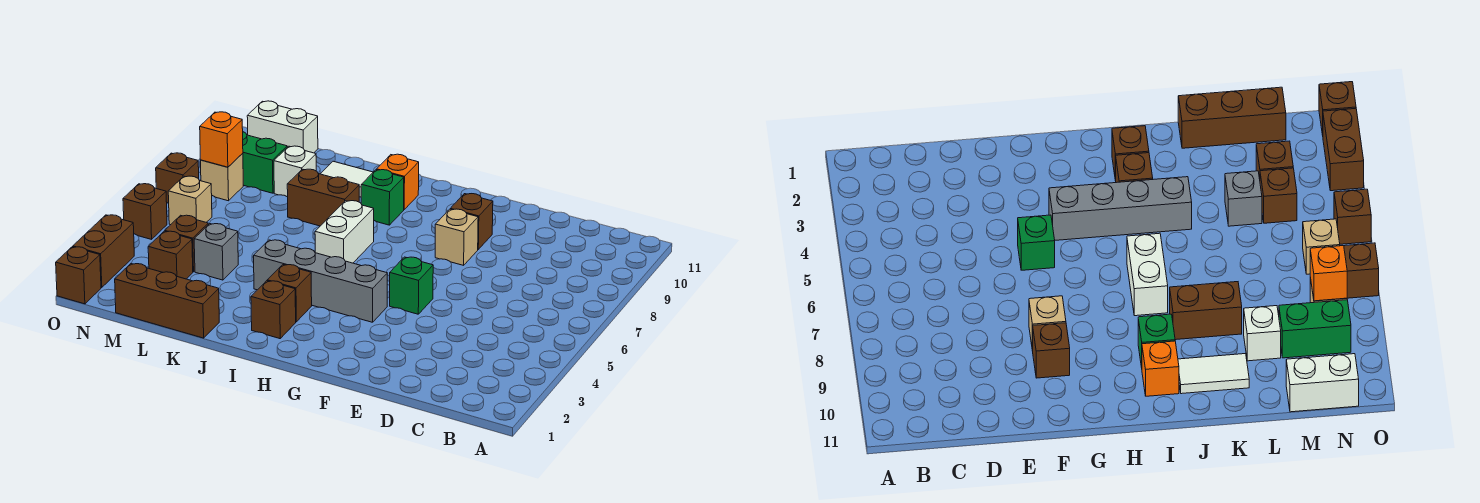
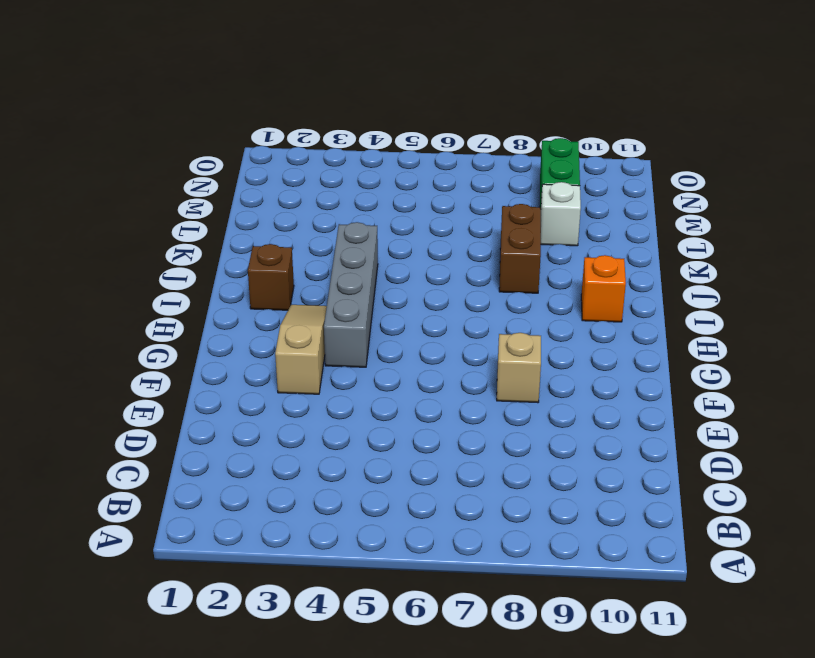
tan 1x3 slope [275,305,327,394] -> none
none -> green 1x1 brick [390,257,433,314]
none -> brown 1x1 brick [450,194,493,249]
none -> brown 1x1 brick [267,265,312,322]

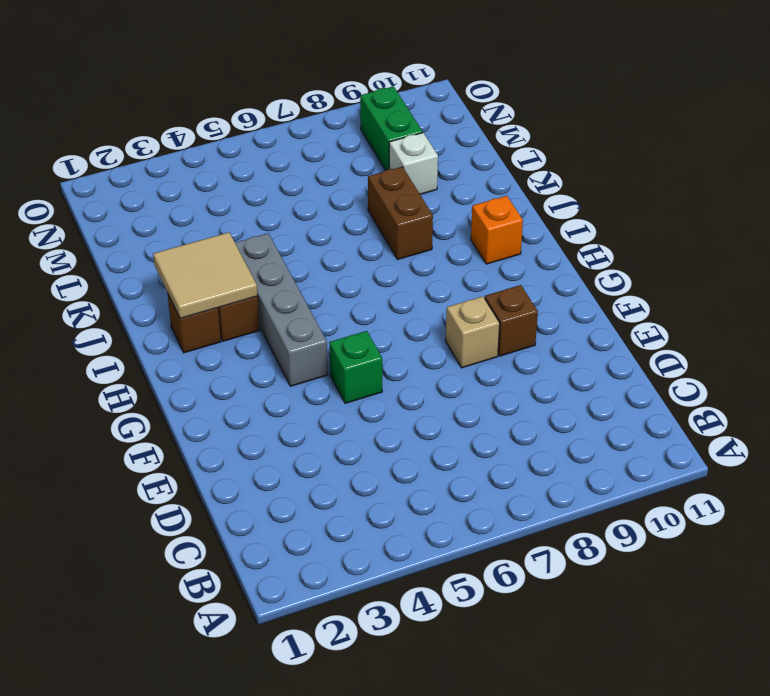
tan 2x2 tile [153,232,257,318] -> none
none -> white 1x2 brick [315,201,374,263]
none -> green 1x1 brick [361,170,404,225]
none -> white 1x2 tile [321,161,373,197]

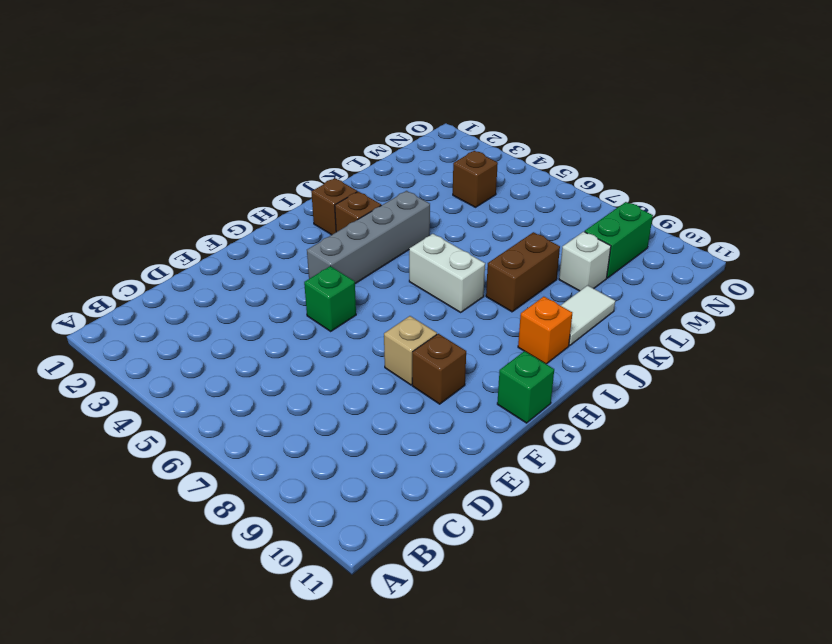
green 1x1 brick [497,351,554,423] -> green 1x1 brick moved to [361,170,404,225]
none -> brown 1x3 brick [115,264,219,338]
none -> grey 1x1 brick [194,224,238,280]
none -> brown 1x1 brick [148,231,193,279]

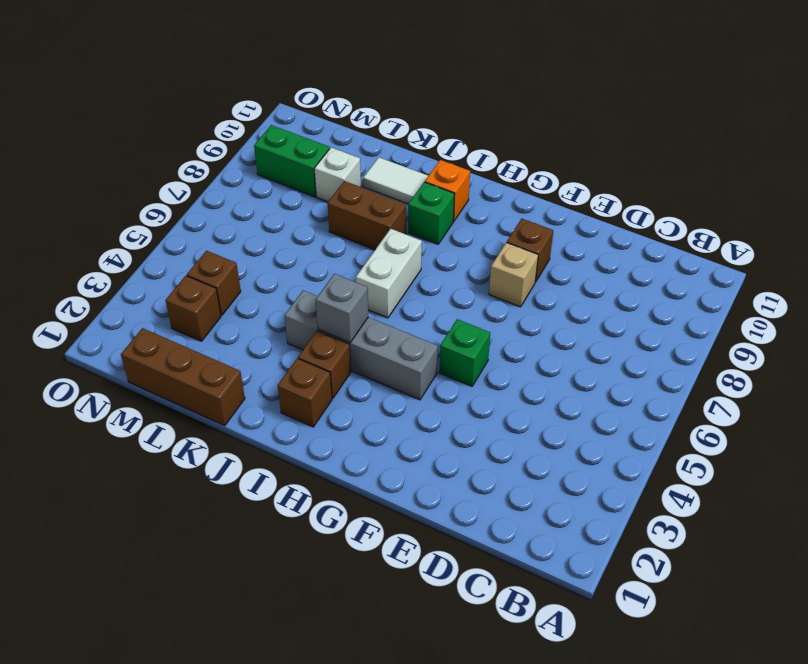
grey 1x1 brick [316,274,368,342] -> grey 1x1 brick moved to [194,224,238,280]
none -> white 1x2 brick [247,101,318,153]
none -> tan 1x1 brick [168,176,212,225]
none -> tan 1x1 brick [201,153,243,201]

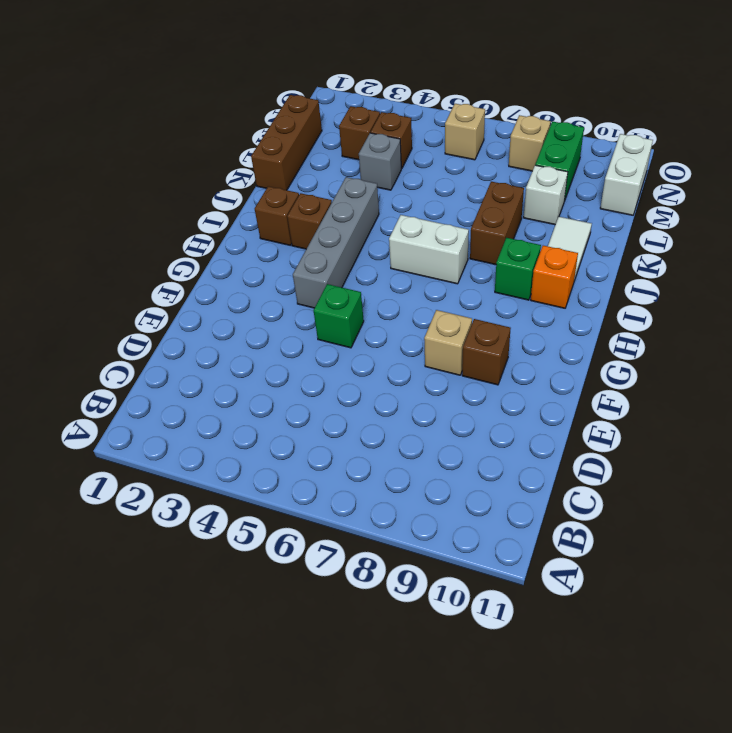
none -> brown 1x1 brick [56,247,101,304]
none -> brown 1x2 brick [73,215,134,288]
none -> brown 1x1 brick [123,184,167,239]

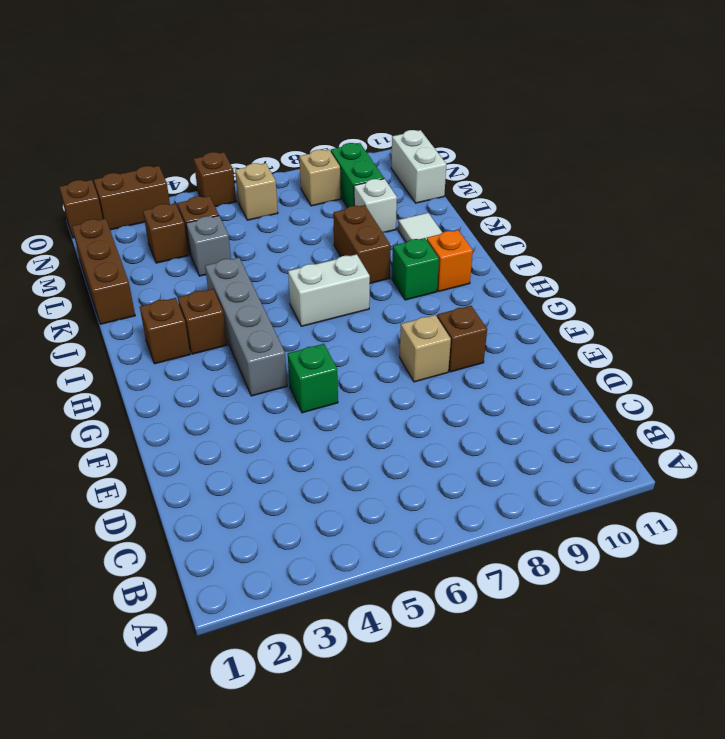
none -> brown 1x1 brick [156,153,199,203]
none -> orange 1x1 brick [200,112,243,167]

